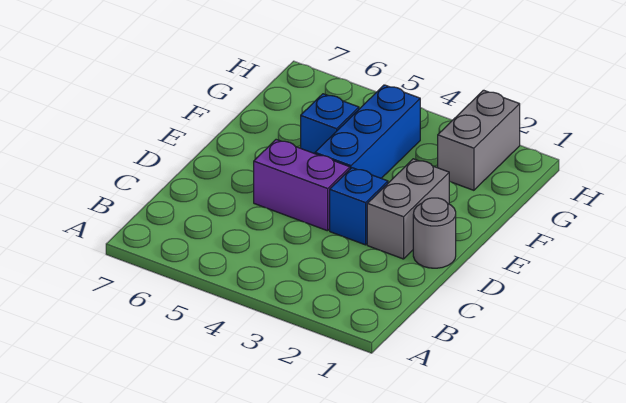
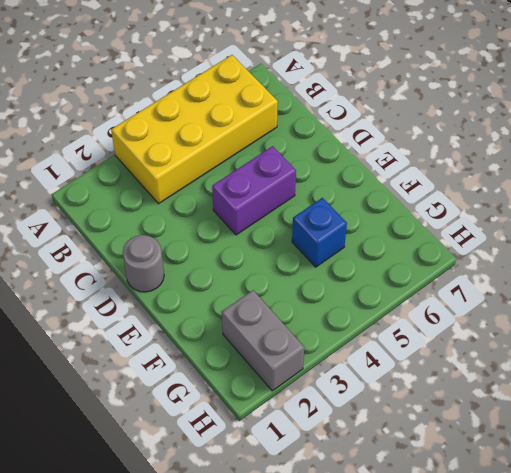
yellow 2x4 brick [111,55,278,204] -> none
none -> grey 1x2 brick [367,159,449,259]
none -> blue 1x1 brick [330,168,388,245]

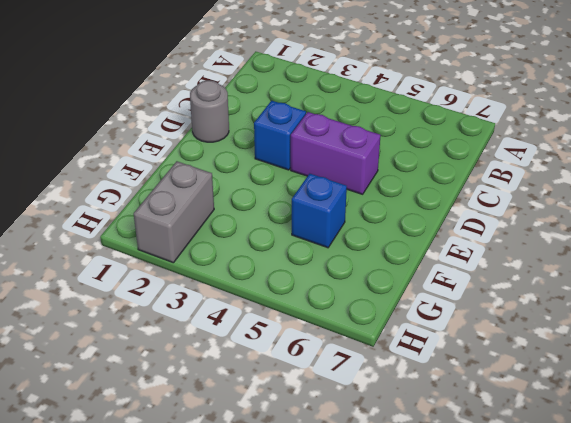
none -> grey 1x2 brick [367,159,449,259]
none -> blue 1x3 brick [315,85,420,178]

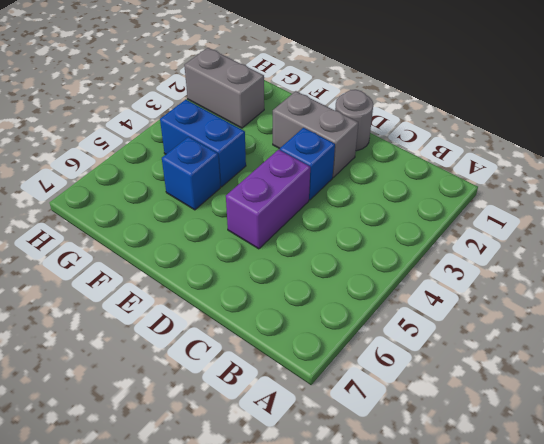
blue 1x2 brick [160,100,246,187] -> blue 1x3 brick [315,85,420,178]

